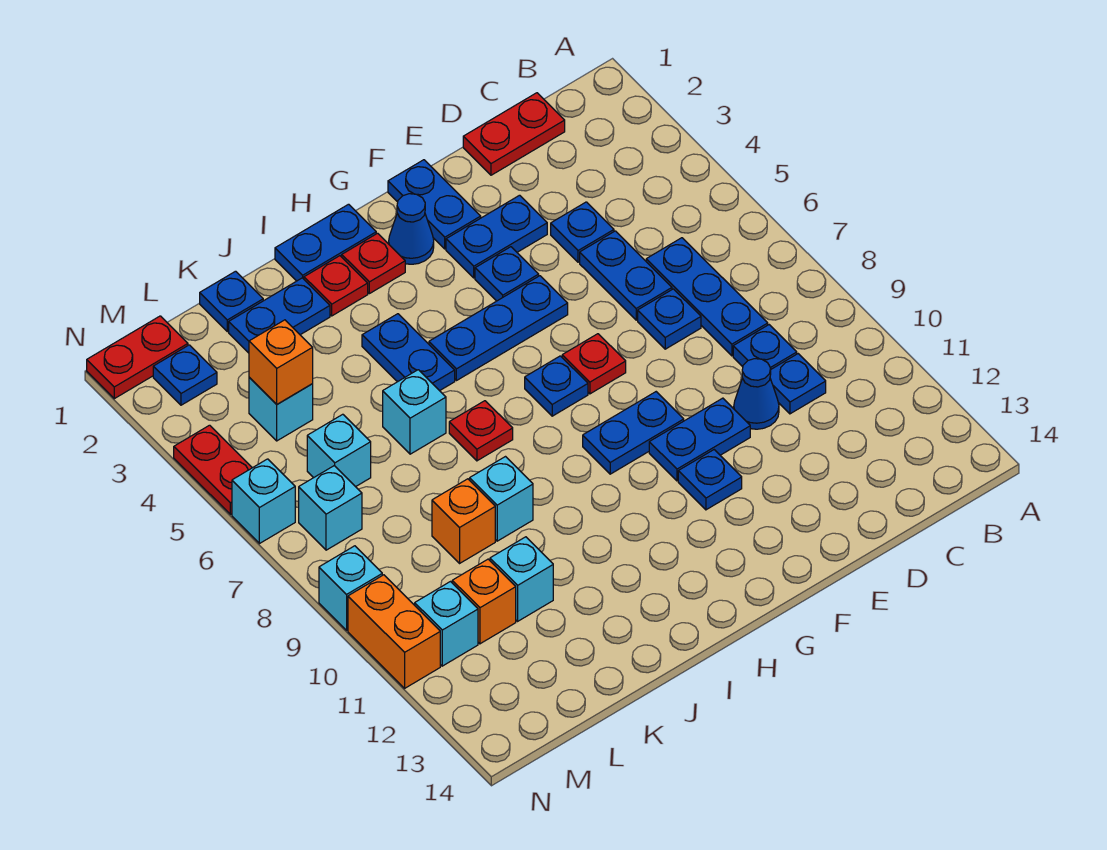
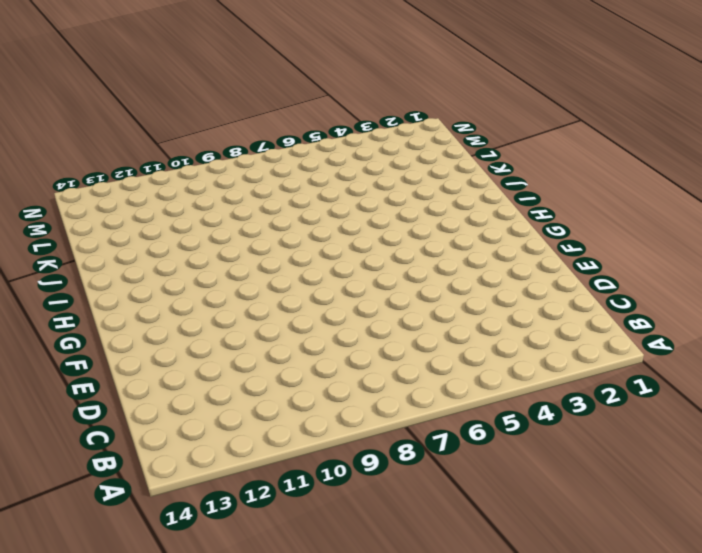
none -> red 1x2 plate [463,93,565,175]
none -> blue 1x3 plate [646,238,768,356]
none -> blue 1x1 plate [733,325,797,369]
none -> blue 1x1 plate [770,354,826,414]

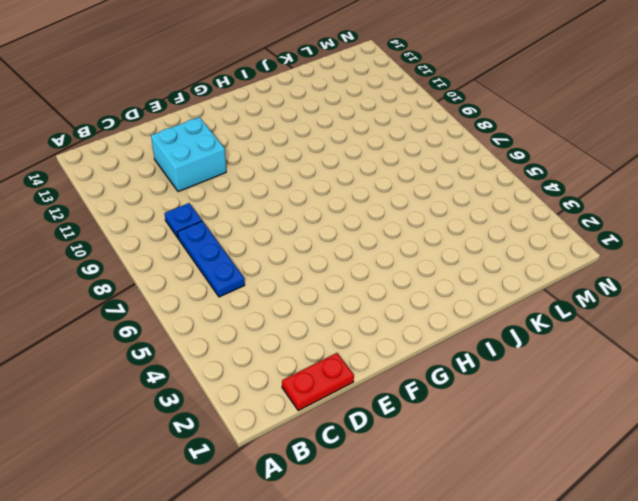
cyan 2x2 brick [151,117,226,192] -> none
none -> blue 1x1 plate [770,354,826,414]
none -> blue 1x1 plate [551,202,614,262]
none -> blue 1x2 plate [580,231,672,320]
none -> blue 1x1 plate [638,289,701,349]

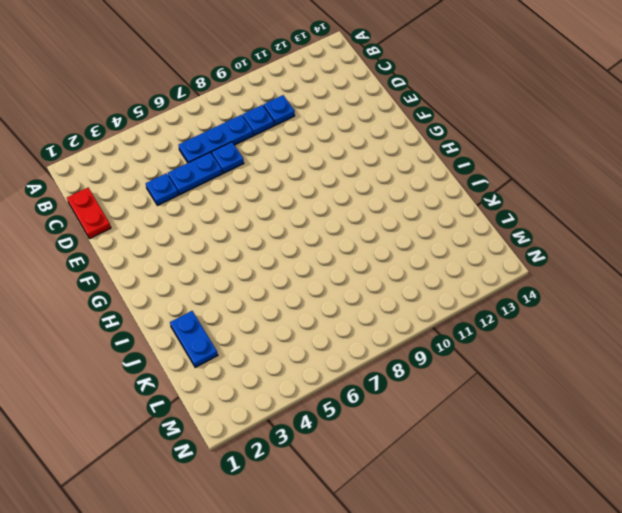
none -> blue 1x1 cone [734,359,779,429]
none -> blue 1x2 plate [446,195,547,278]
none -> blue 1x2 plate [649,398,750,481]
none -> blue 1x2 plate [388,160,481,249]

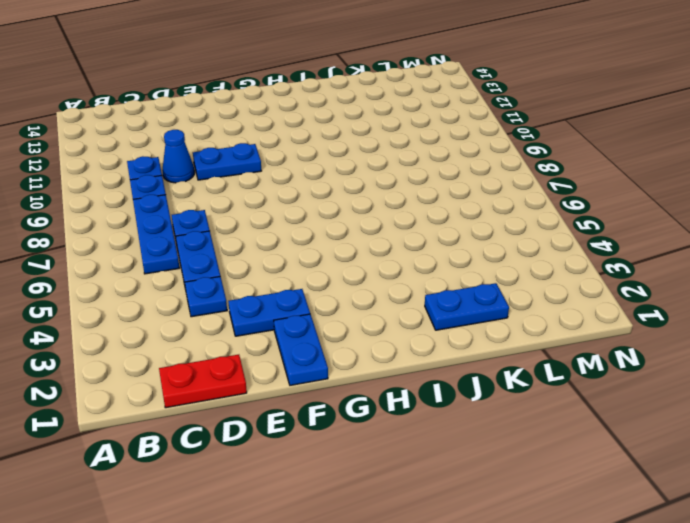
none -> blue 1x1 plate [475,247,539,301]
none -> blue 1x3 plate [429,276,568,381]
none -> red 1x1 plate [562,334,626,394]
none -> blue 1x2 plate [583,392,684,474]

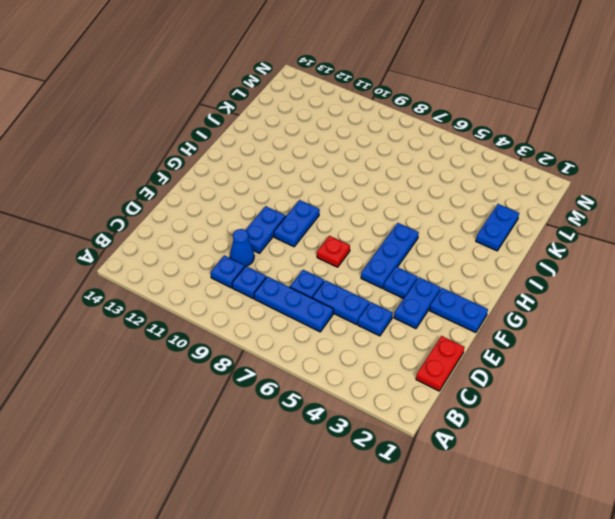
none -> blue 1x1 plate [678,450,742,510]
none -> blue 1x1 cone [389,194,434,264]
none -> blue 1x1 plate [525,356,588,416]
none -> blue 1x2 plate [275,204,376,281]

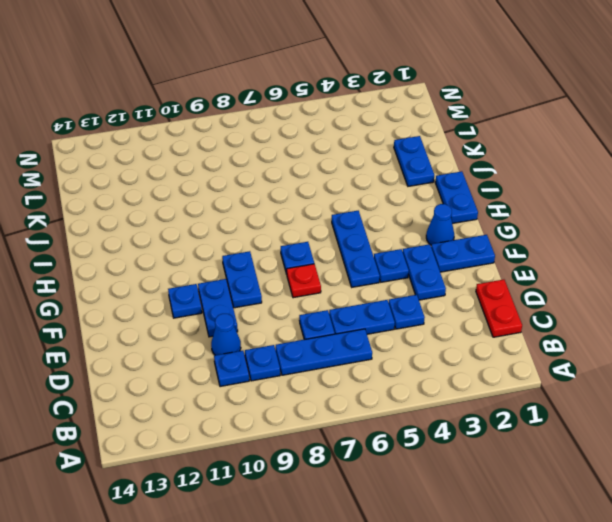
none -> red 1x1 plate [342,233,405,294]
none -> red 1x1 plate [304,256,368,316]
none -> blue 1x2 plate [362,314,455,391]
none -> red 1x1 plate [449,401,513,461]

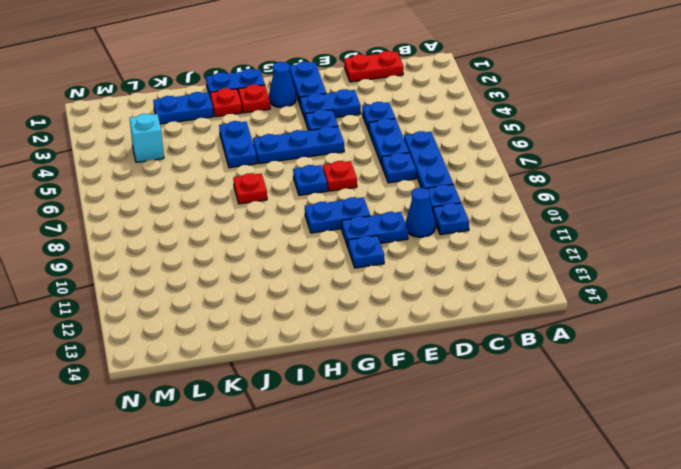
none -> cyan 1x1 brick [383,370,446,454]
none -> cyan 1x1 brick [470,457,533,541]
none -> blue 1x1 plate [200,271,263,332]
none -> orange 1x1 brick [432,479,495,563]

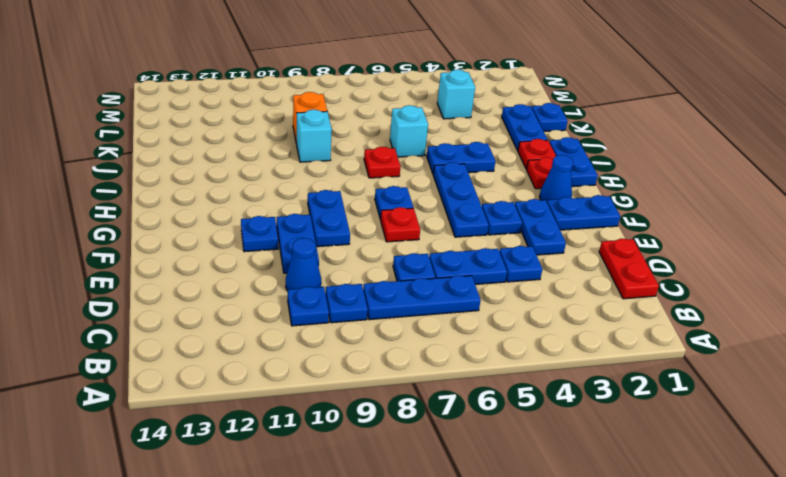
none -> cyan 1x1 brick [490,537,553,621]
none -> cyan 1x1 brick [307,414,371,487]
none -> orange 1x1 brick [452,559,516,644]
none -> red 1x2 plate [87,316,188,399]

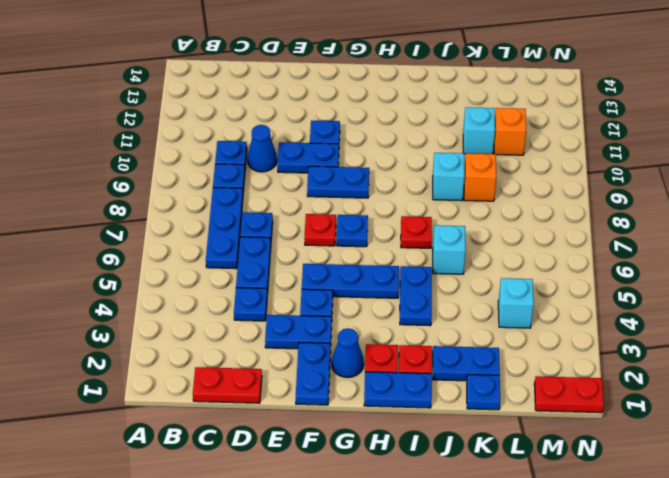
none -> cyan 1x1 brick [307,414,371,487]
none -> blue 1x1 plate [153,345,217,405]
none -> cyan 1x1 brick [299,466,362,550]
none -> cyan 1x1 brick [415,582,478,666]

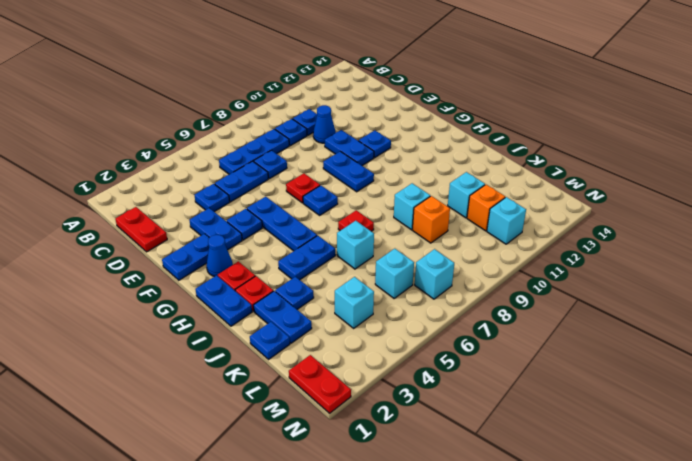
blue 1x1 plate [275,277,314,309] -> blue 1x1 plate moved to [153,345,217,405]
none -> red 1x2 plate [174,425,252,515]
none -> cyan 1x1 brick [232,459,295,544]
none -> cyan 1x1 brick [319,546,382,630]
none -> orange 1x2 brick [348,575,440,688]

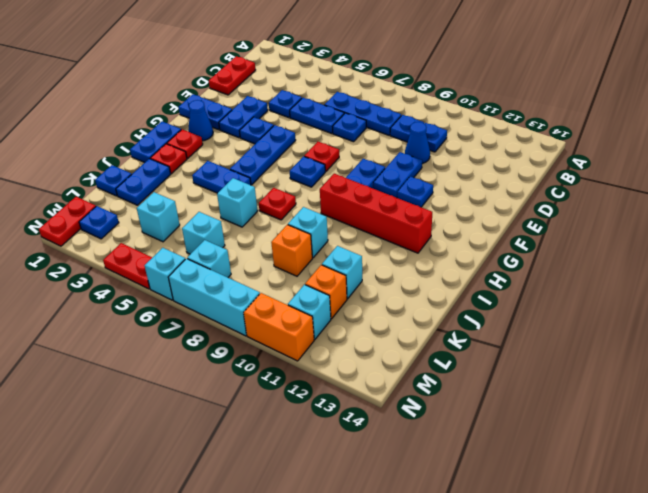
red 1x4 brick [320,174,432,253] -> none
cyan 1x3 brick [168,259,260,336] -> cyan 1x1 brick [319,546,382,630]
none -> orange 1x1 brick [249,320,313,404]

